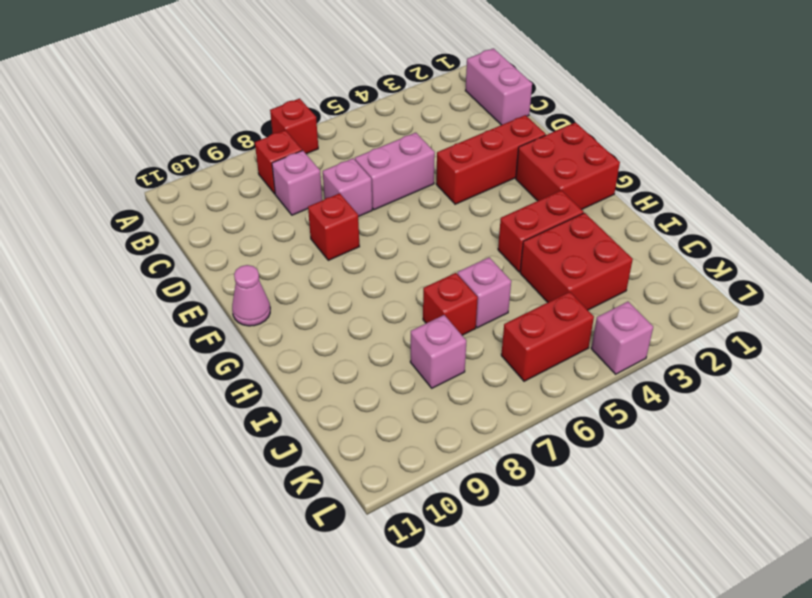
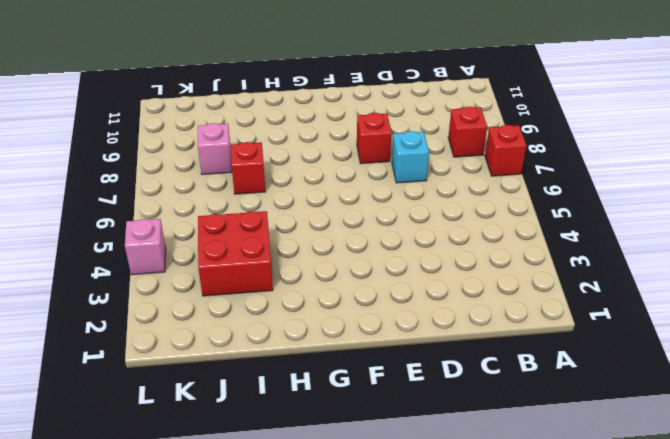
cyan 1x1 brick [392,131,429,183] -> pink 1x1 brick [323,158,372,217]
none -> pink 1x2 brick [465,48,532,125]
none -> pink 1x1 brick [272,151,322,215]
none -> pink 1x2 brick [355,133,435,210]

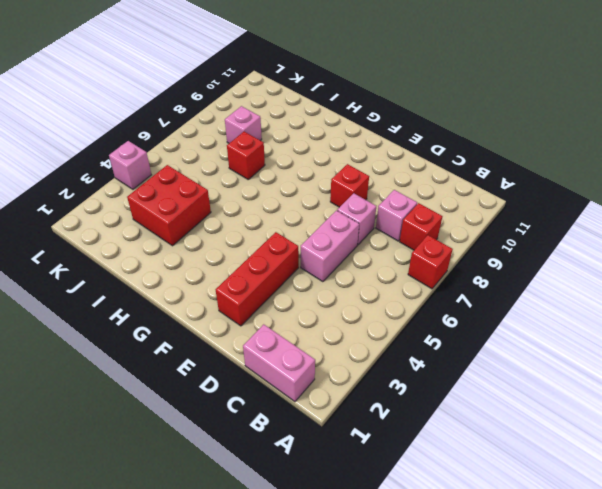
none -> red 2x2 brick [516,122,620,210]
none -> pink 1x1 cone [232,265,270,326]
none -> red 1x2 brick [498,190,584,272]

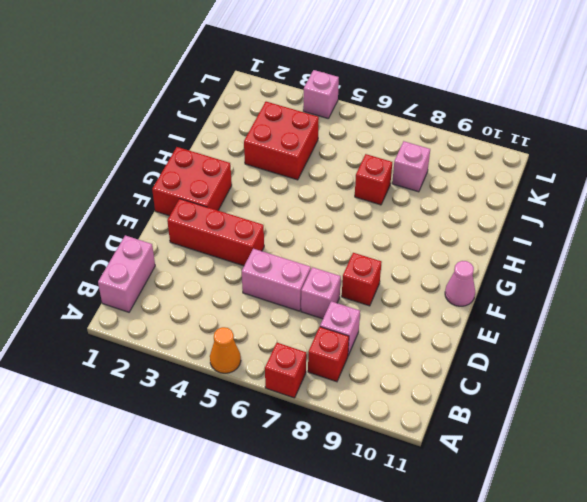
orange 1x1 cone [210,327,241,373] -> none
none -> red 1x2 brick [498,190,584,272]
none -> pink 1x1 brick [457,257,511,328]
none -> red 1x2 brick [501,292,594,381]

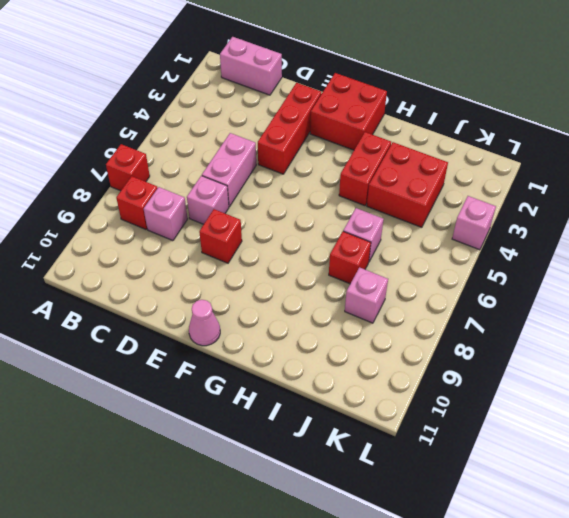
none -> red 1x2 brick [501,292,594,381]

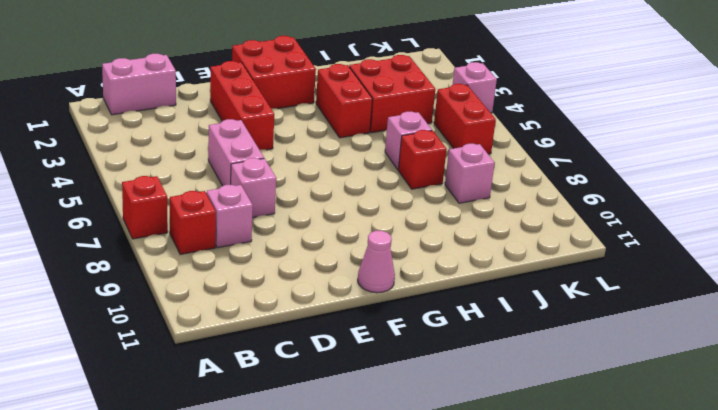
none -> red 1x1 brick [308,193,359,260]

